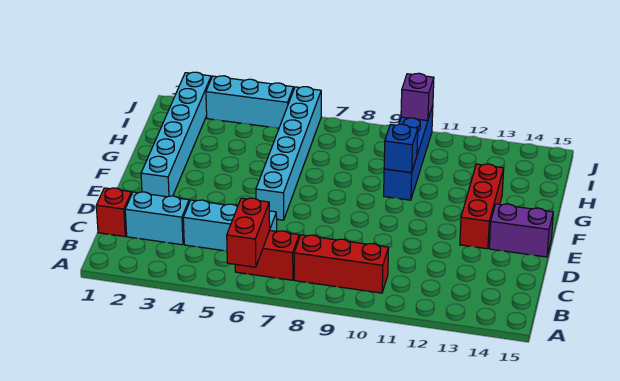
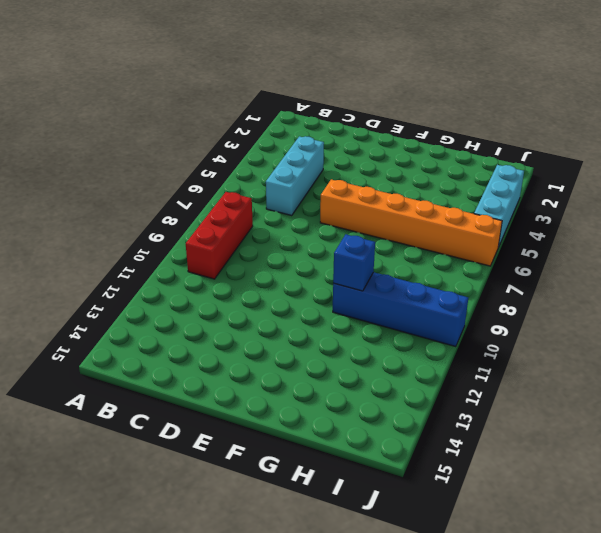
orange 1x6 brick [320,179,502,266] -> cyan 1x6 brick [256,87,321,220]
none -> red 1x2 brick [235,231,299,280]
none -> red 1x1 brick [96,188,132,237]
none -> cyan 1x2 brick [125,192,189,245]

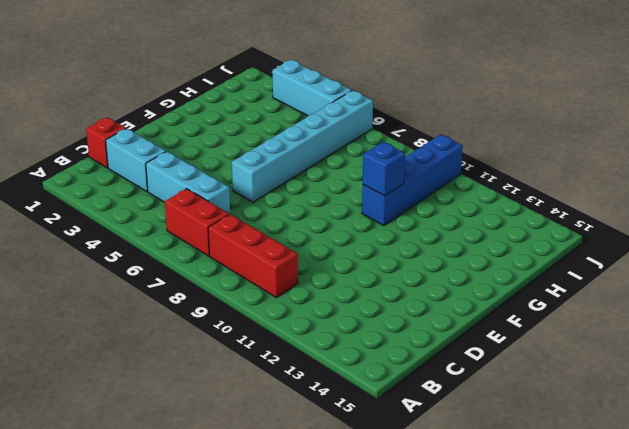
none -> cyan 1x6 brick [141,72,211,197]
none -> red 1x3 brick [460,164,504,249]
none -> purple 1x2 brick [489,204,553,257]

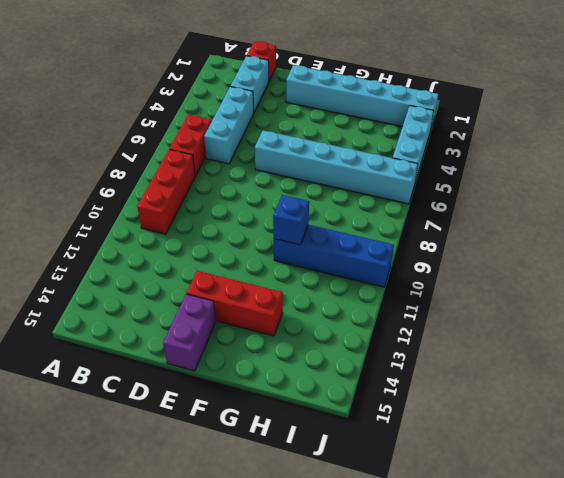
none -> red 1x2 brick [227,198,270,267]
none -> purple 1x1 brick [401,73,434,121]

